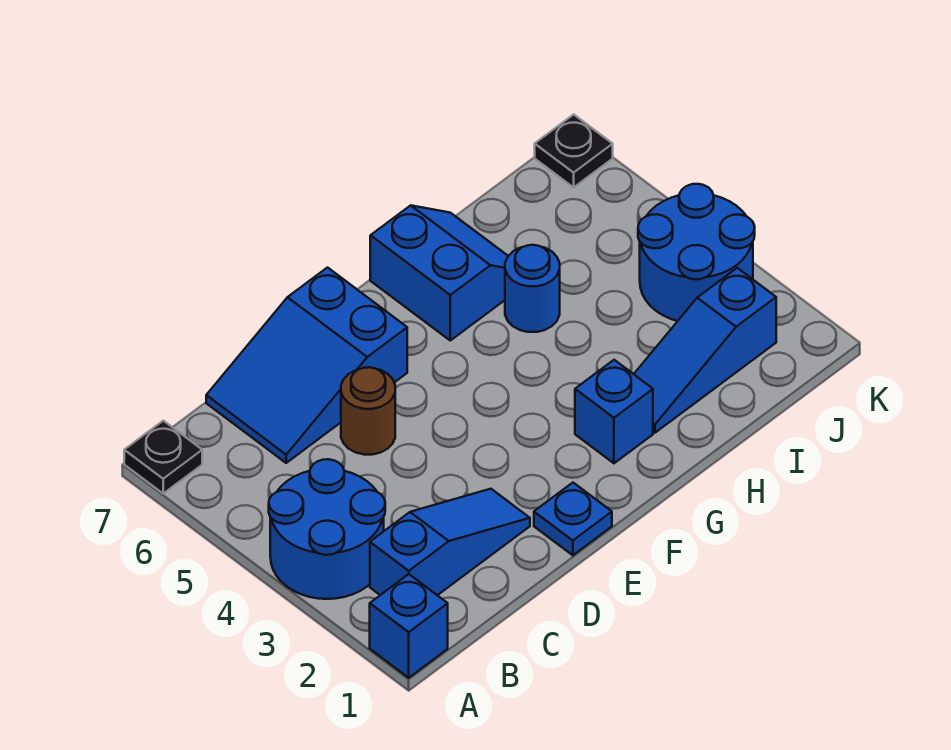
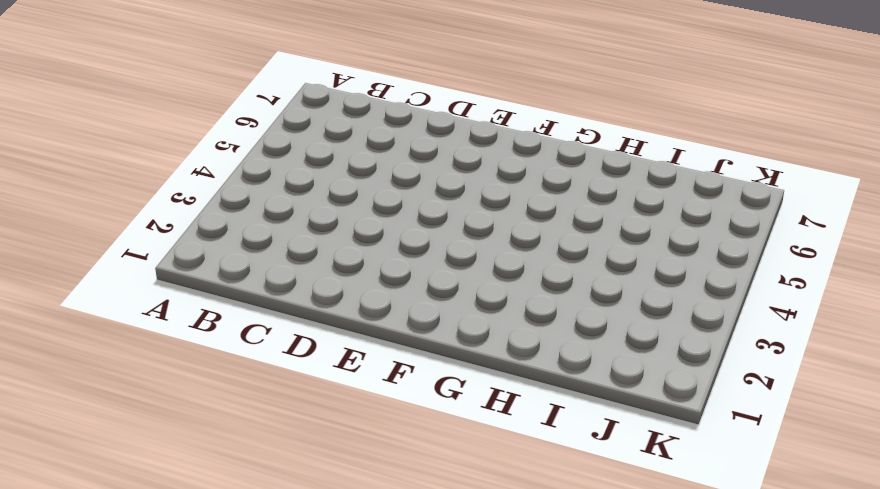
none -> blue 1x1 brick [370,574,448,678]
none -> blue 2x2 round brick [269,459,385,599]
none -> black 1x1 plate [124,421,202,493]

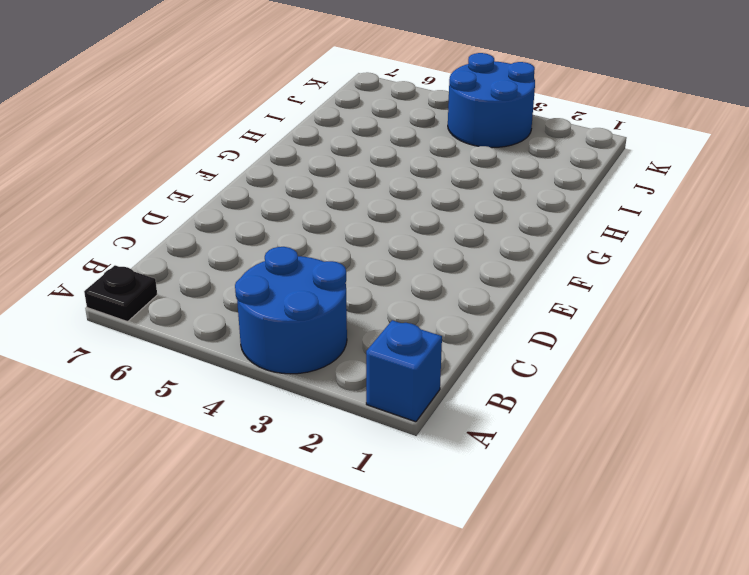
none -> blue 1x3 slope [370,489,530,595]
none -> blue 2x3 slope [206,268,407,463]
none -> brown 1x1 round brick [341,367,395,455]

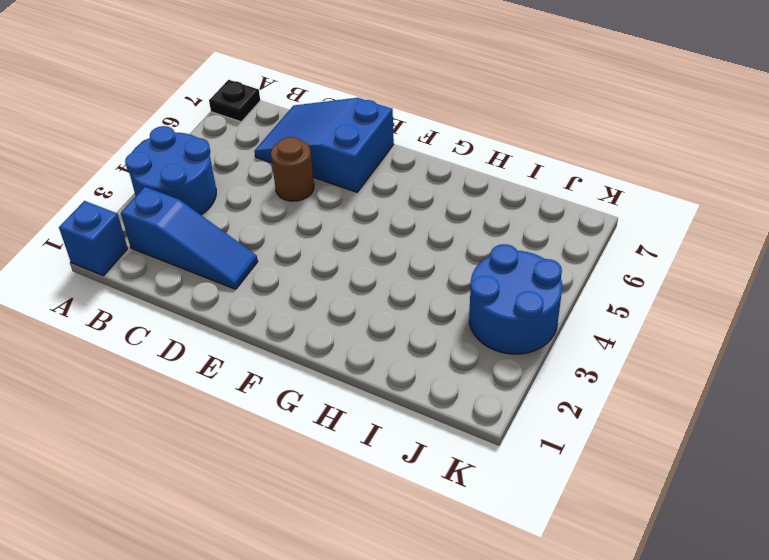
none -> blue 1x1 plate [534,483,612,555]
none -> blue 1x1 brick [575,360,653,463]
none -> blue 2x2 slope [370,205,508,340]

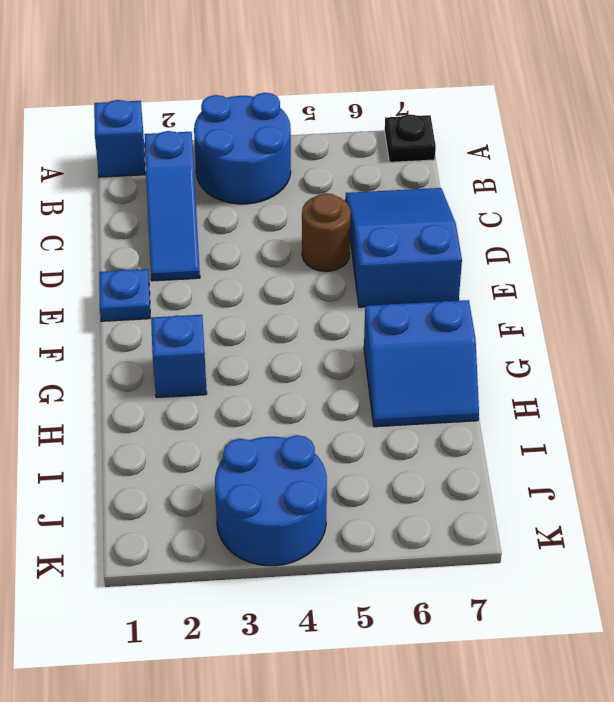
none -> blue 1x3 slope [634,268,776,433]
none -> blue 1x1 round brick [505,245,560,332]
none -> black 1x1 plate [535,115,613,187]

